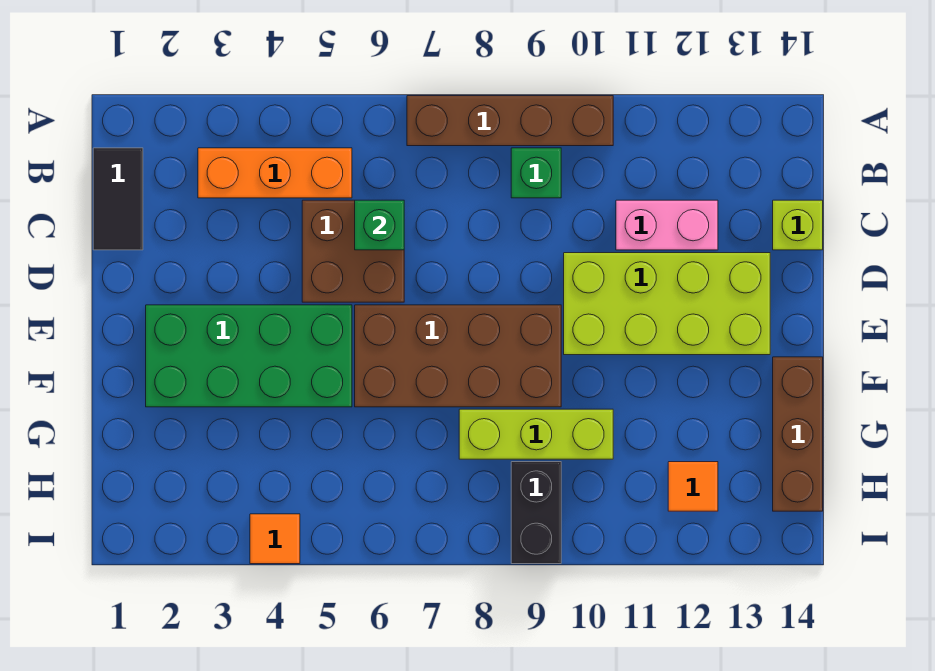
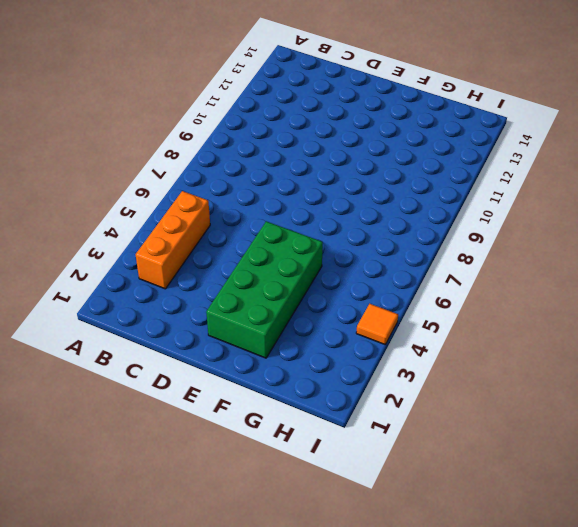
none -> brown 1x4 brick [407,96,613,146]
none -> black 1x2 tile [93,148,143,250]
none -> green 1x1 brick [511,148,561,198]

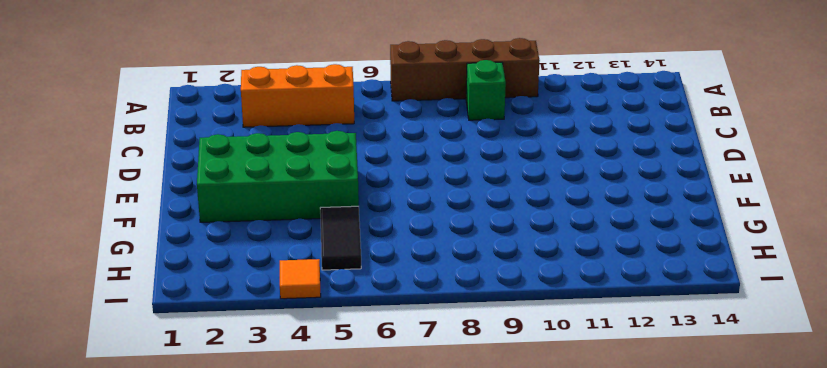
black 1x2 tile [320,206,361,270] -> black 1x2 tile moved to [93,148,143,250]
none -> brown 2x2 brick [302,200,404,302]
none -> pink 1x2 brick [616,200,718,250]
none -> lime 1x1 brick [773,200,823,250]

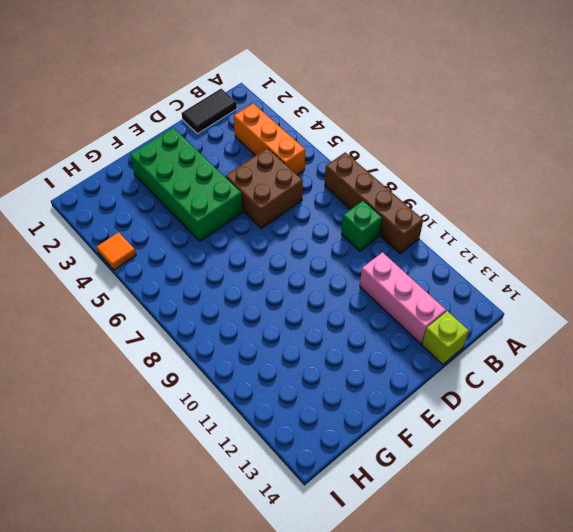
pink 1x3 brick [360,252,446,344] -> pink 1x2 brick [616,200,718,250]
none -> lime 2x4 brick [564,253,770,355]
none -> brown 2x4 brick [355,305,561,407]
none -> brown 1x3 brick [773,357,823,511]

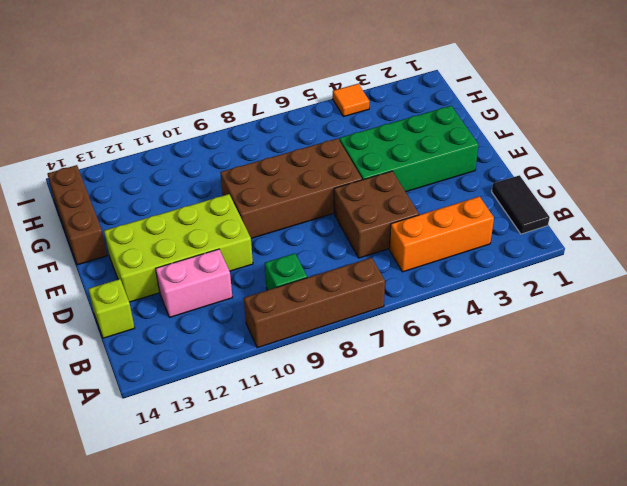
none -> lime 1x3 brick [459,409,613,459]
none -> black 1x2 brick [511,462,561,564]
none -> orange 1x1 tile [668,462,718,511]

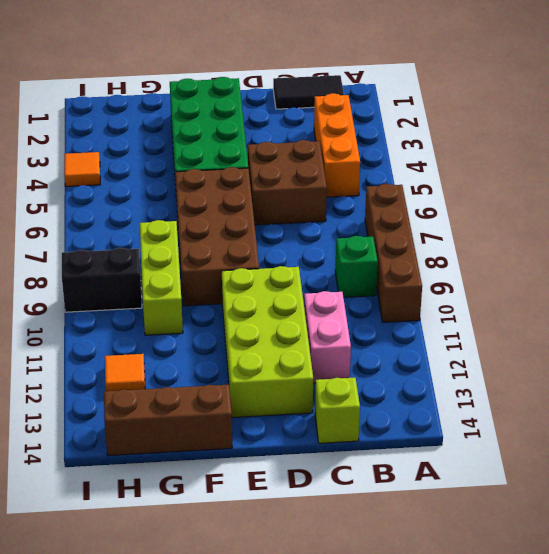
none -> green 1x1 brick [355,200,404,250]

